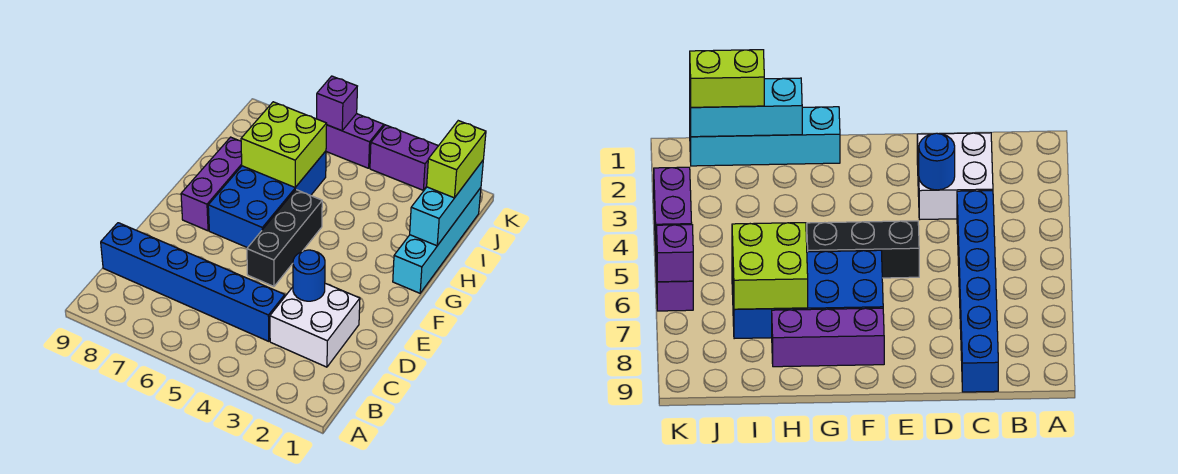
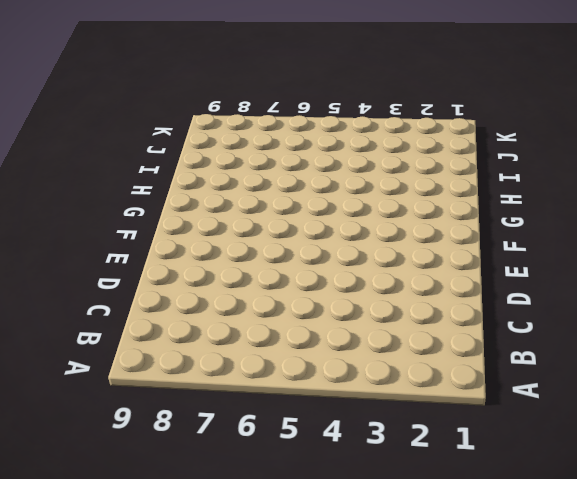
none -> white 2x2 brick [270,283,360,367]
none -> blue 1x6 brick [101,223,285,341]
none -> black 1x3 brick [247,190,322,286]

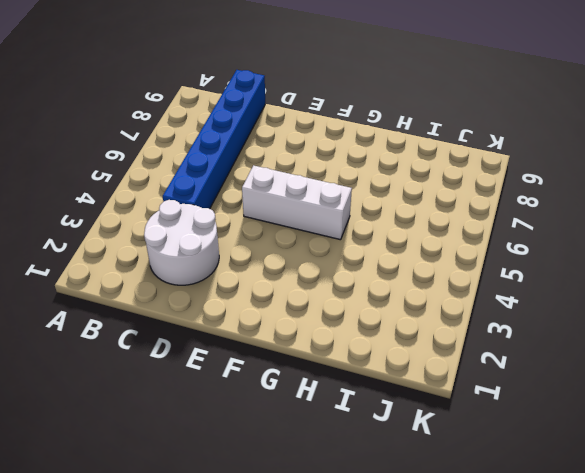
white 2x2 round brick [144,200,219,285] -> white 2x2 brick [270,283,360,367]
white 1x3 brick [242,165,352,240] -> black 1x3 brick [247,190,322,286]
none -> blue 2x4 brick [208,151,326,248]
none -> purple 1x3 brick [181,137,242,231]
none -> cyan 1x4 brick [393,188,481,293]

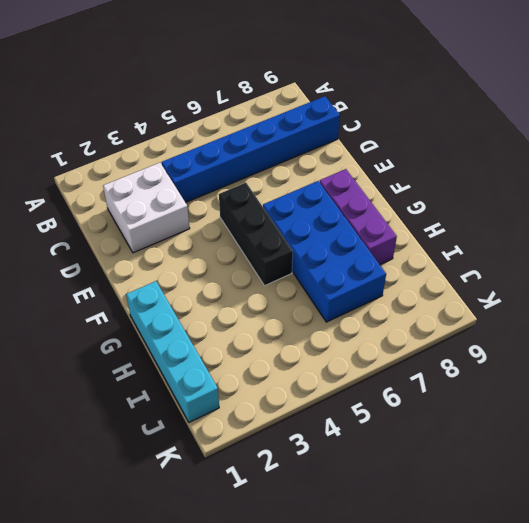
none -> purple 1x2 brick [370,125,438,190]
none -> purple 1x2 brick [326,114,384,168]
none -> blue 1x1 round brick [293,250,325,301]

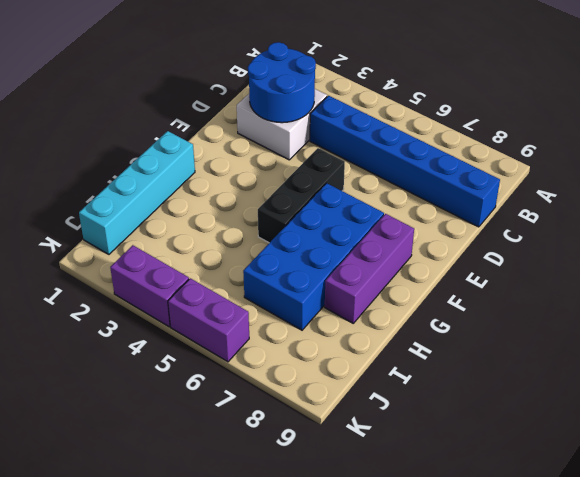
blue 2x2 round brick [248,42,316,123] -> blue 1x1 round brick [293,250,325,301]
none -> cyan 1x3 brick [410,161,483,246]
none -> lime 2x2 brick [241,102,327,187]
none -> purple 1x1 brick [317,76,357,131]

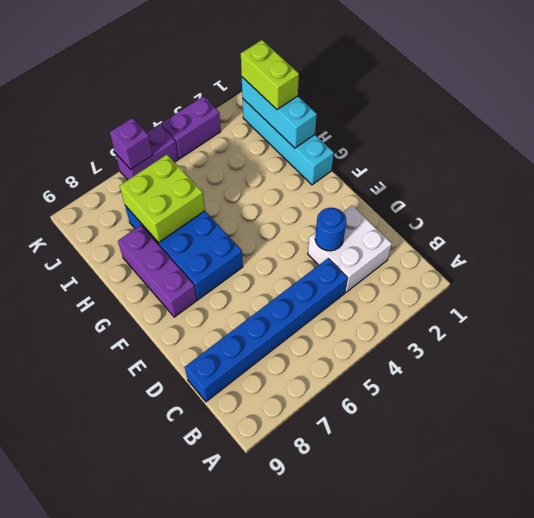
none -> black 1x3 brick [247,190,322,286]

